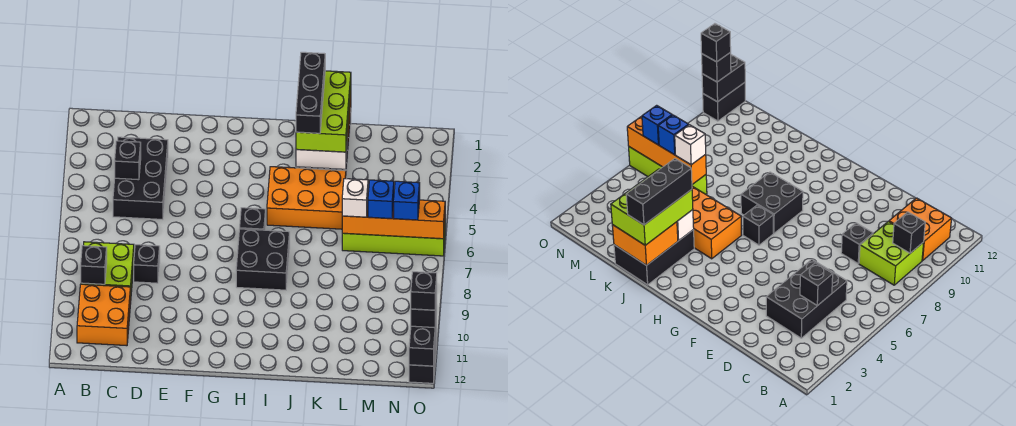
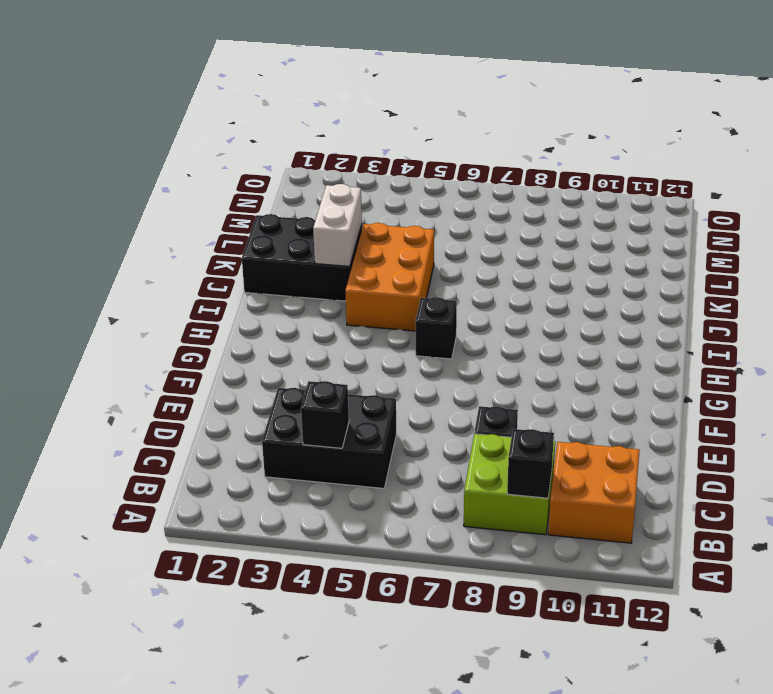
none -> black 2x2 brick [236,229,290,290]
none -> lime 1x4 brick [342,227,445,256]
none -> black 1x2 brick [409,329,437,383]

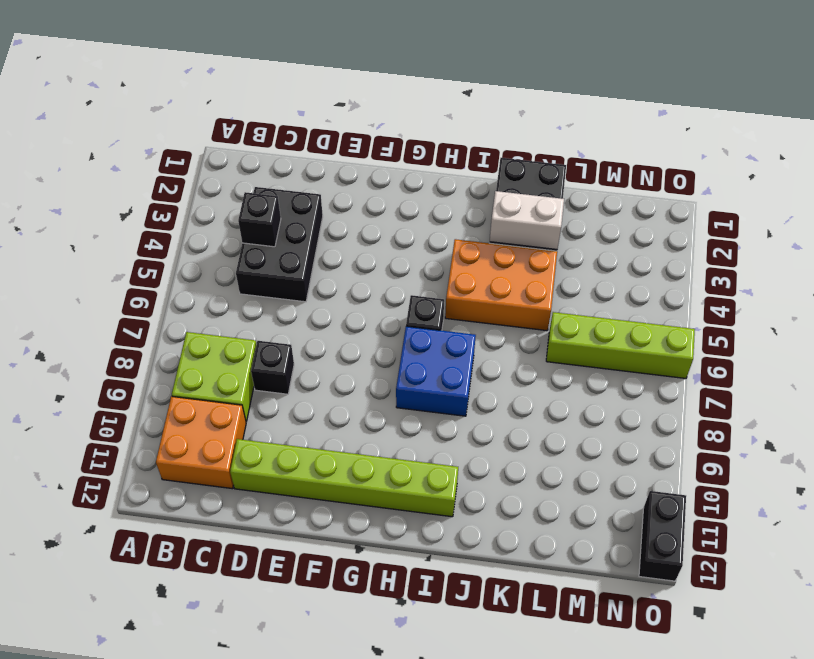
lime 1x6 brick [230,439,458,517] -> none
blue 2x2 brick [396,326,476,416] -> black 2x2 brick [236,229,290,290]
none -> black 1x1 brick [81,246,107,284]
none -> orange 2x2 brick [612,222,678,265]
none -> orange 1x4 brick [342,200,445,239]

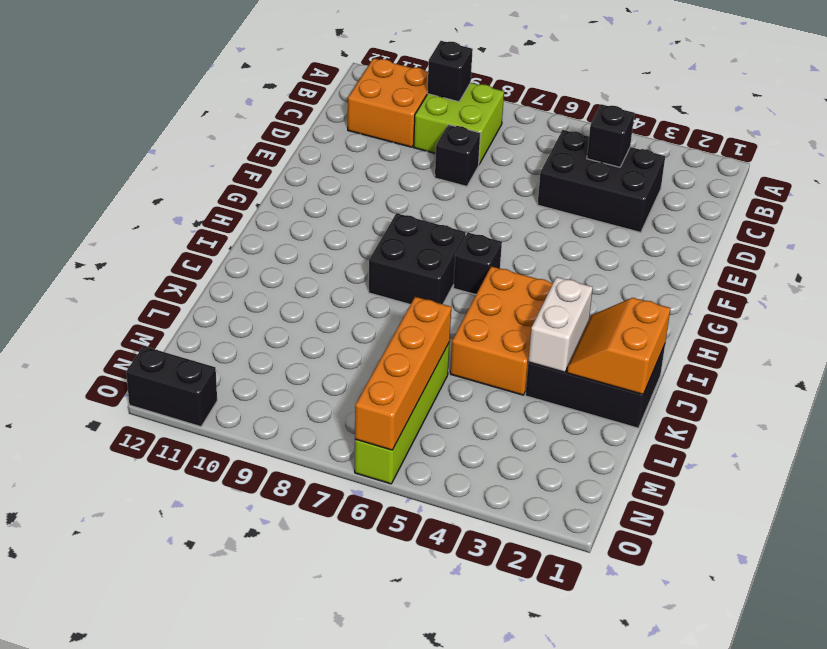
orange 2x2 slope [567,298,671,394] -> orange 2x2 brick [612,222,678,265]
none -> black 1x2 brick [409,312,437,366]
none -> lime 2x3 brick [296,71,351,152]
none -> white 1x1 brick [342,179,368,217]

